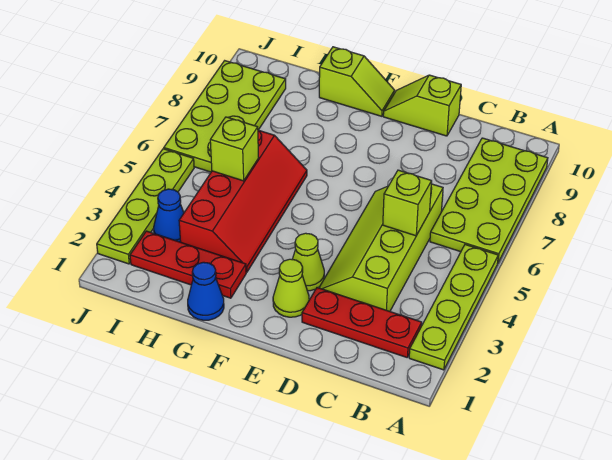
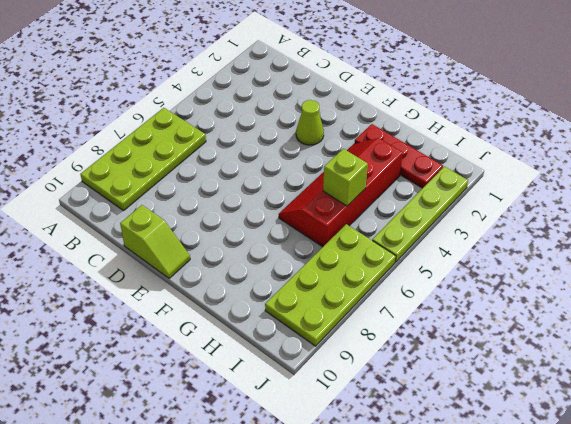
none -> lime 1x4 plate [409,245,498,370]
none -> red 1x3 plate [302,288,422,357]
none -> lime 2x4 slope [319,184,443,311]

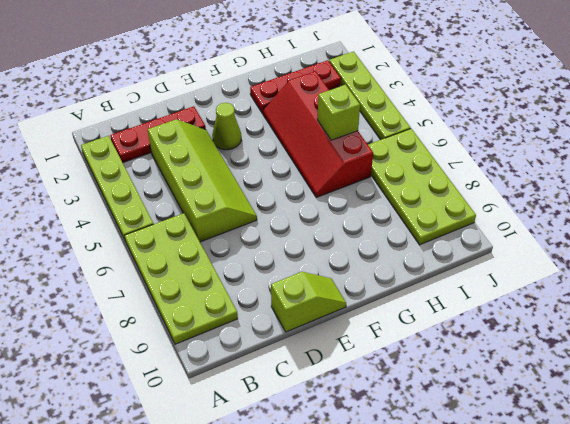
none -> lime 1x1 cone [273,259,309,317]
none -> lime 1x2 slope [319,47,395,116]
none -> blue 1x1 cone [188,262,224,320]

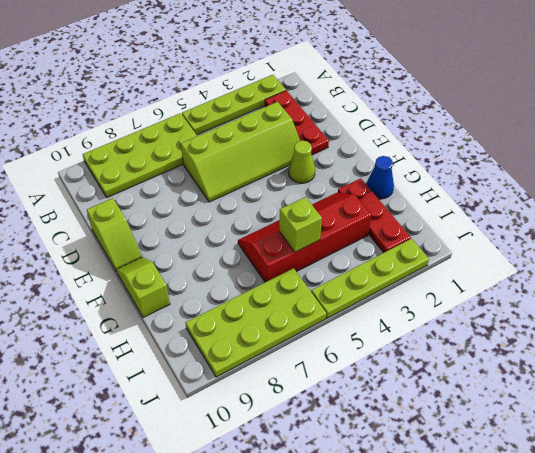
none -> lime 1x1 cone [273,259,309,317]
none -> blue 1x1 cone [154,189,184,242]
none -> lime 1x1 brick [383,170,432,236]

